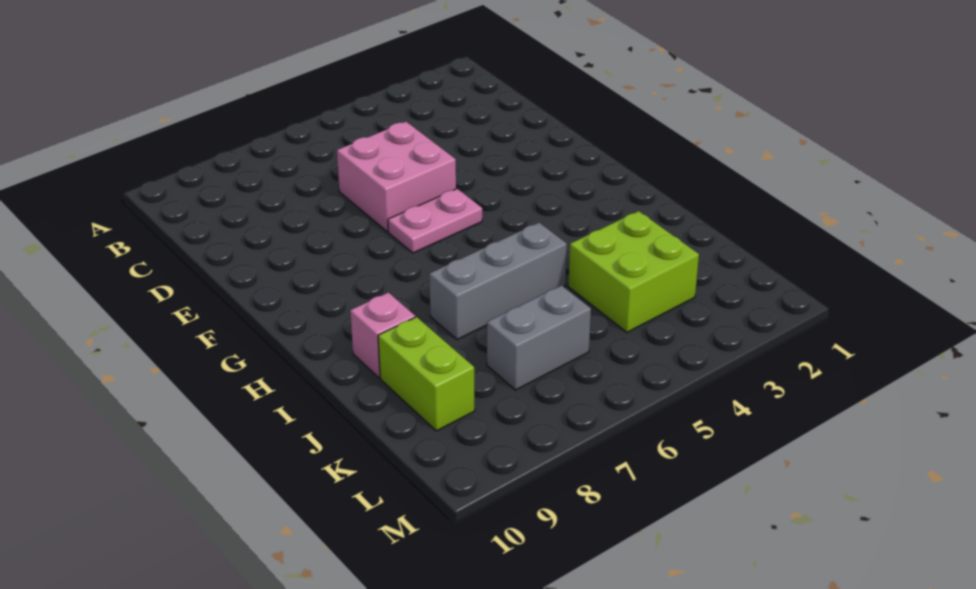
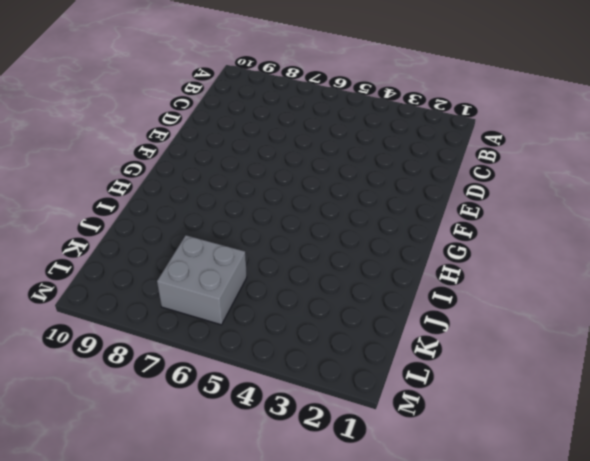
grey 2x2 brick [157,235,247,325] -> grey 1x2 brick [487,286,591,390]
none -> pink 2x2 brick [337,122,456,232]
none -> pink 1x2 plate [388,189,482,253]

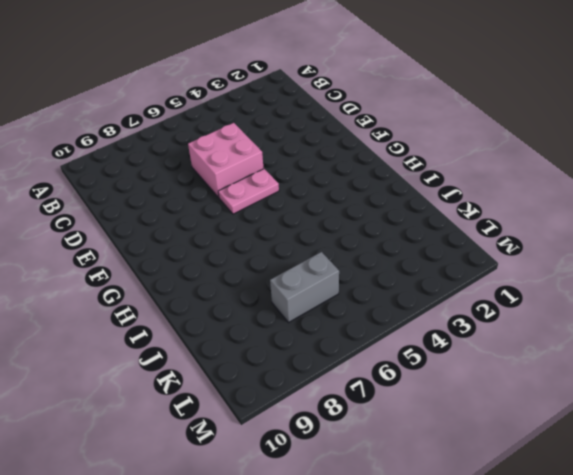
none -> grey 1x3 brick [429,223,567,340]
none -> pink 1x1 brick [350,292,415,378]

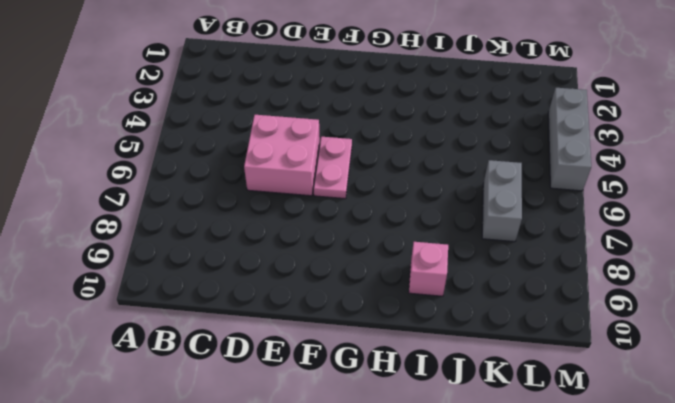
grey 1x3 brick [548,88,591,191] -> grey 1x3 brick moved to [429,223,567,340]
none -> lime 2x2 brick [568,211,699,332]
none -> lime 1x2 brick [378,317,475,431]

